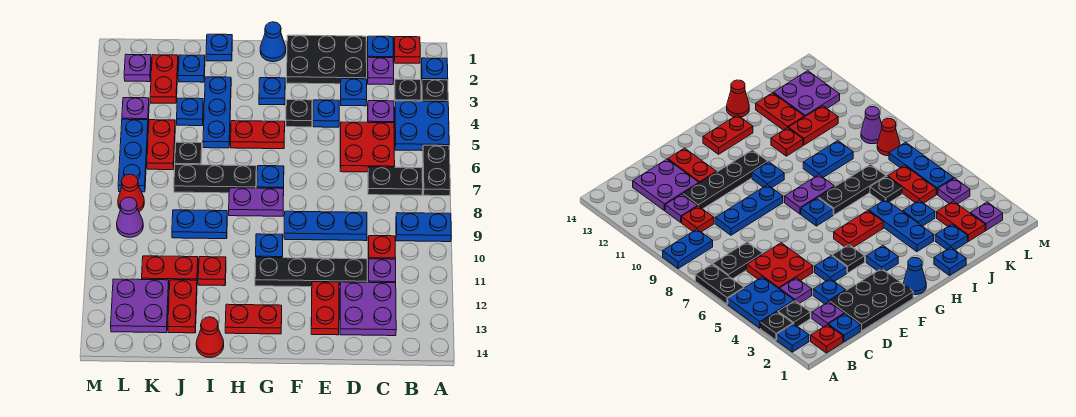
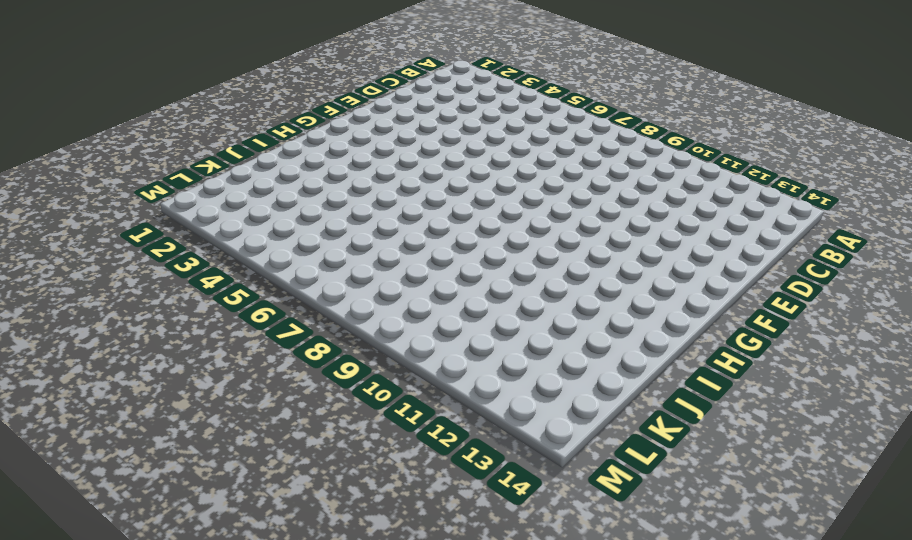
none -> blue 1x1 plate [421,58,448,80]
none -> black 1x1 plate [422,80,448,102]
none -> blue 2x2 plate [395,101,449,151]
none -> black 1x2 plate [423,145,450,196]

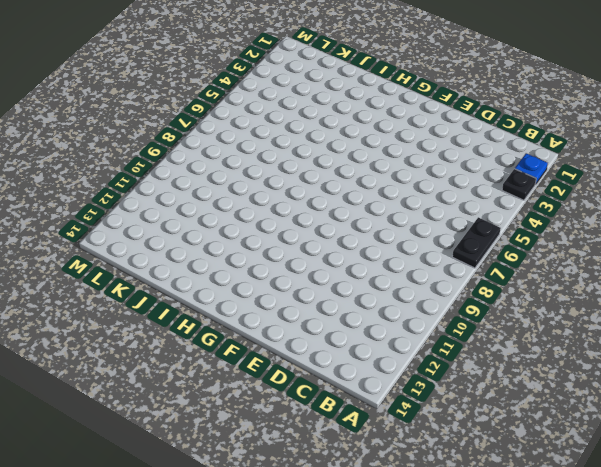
none -> blue 2x2 plate [395,101,449,151]
none -> blue 1x2 plate [396,213,451,242]
none -> red 1x1 plate [394,37,420,63]
none -> black 1x1 plate [395,79,421,101]

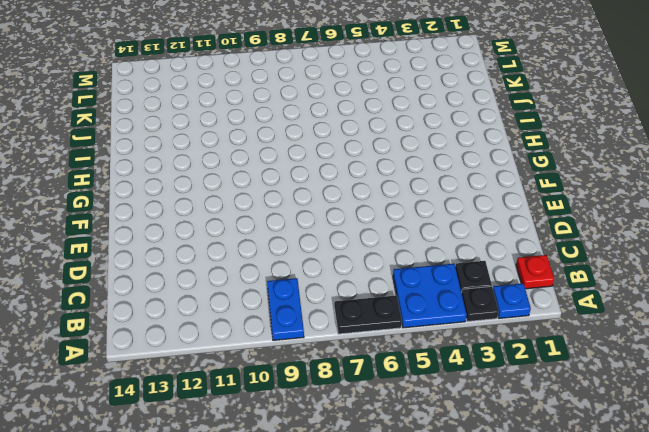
none -> black 1x2 plate [368,167,423,195]
none -> blue 1x1 plate [367,36,393,62]
none -> purple 1x1 plate [367,57,394,85]
none -> purple 1x1 plate [368,101,394,123]

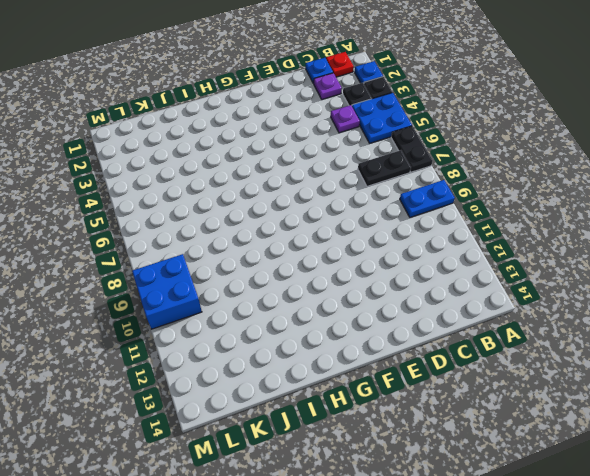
blue 2x2 brick [132,254,202,329] -> purple 1x1 cone [117,197,143,237]
none -> red 2x2 plate [340,122,395,172]
none -> red 1x1 plate [368,236,396,261]
none -> purple 1x1 plate [368,259,396,283]
none -> purple 2x2 plate [340,282,396,336]

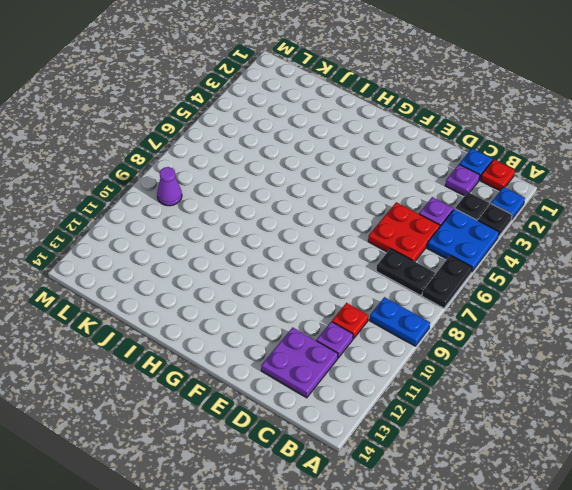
none -> black 2x3 plate [287,35,367,84]
none -> blue 1x1 plate [341,79,367,106]
none -> blue 1x3 plate [284,211,367,241]
none -> black 1x4 plate [255,257,367,287]

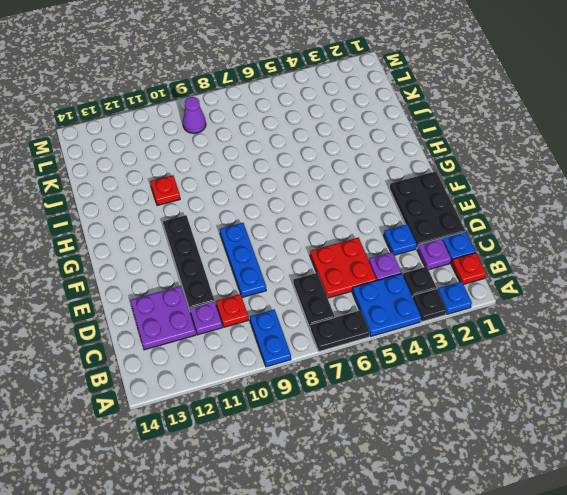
none -> blue 1x1 plate [313,100,339,127]
none -> red 1x2 plate [311,282,339,335]
none -> black 1x1 plate [286,100,312,127]
none -> blue 1x1 cone [260,22,286,62]

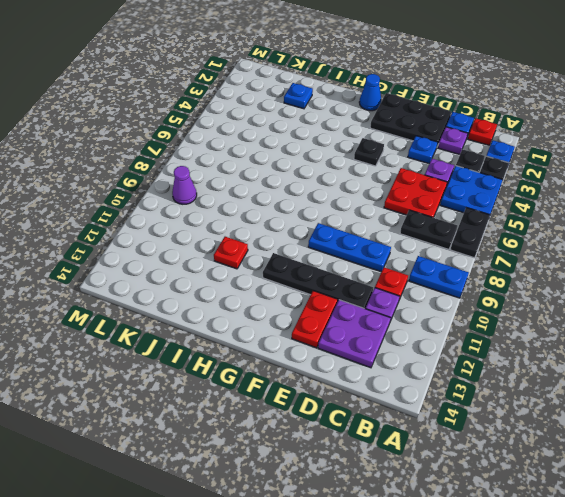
none -> blue 1x1 plate [313,100,339,127]
none -> blue 1x1 plate [259,78,285,105]
none -> red 1x2 plate [231,121,285,149]
none -> blue 1x1 plate [257,166,284,189]

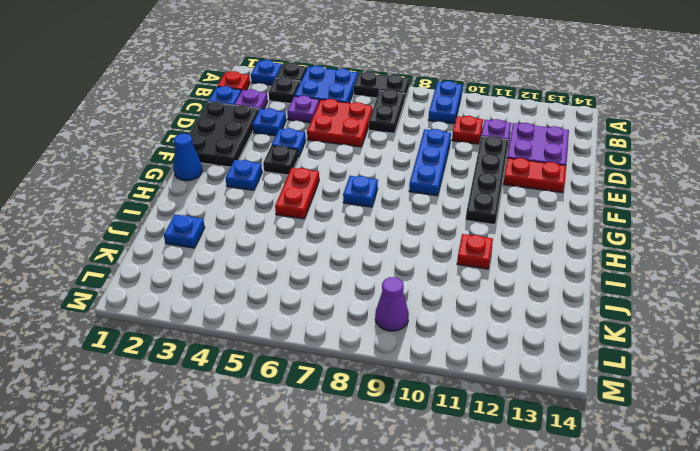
none -> purple 1x2 plate [229,188,284,216]
none -> blue 1x1 plate [256,234,283,258]
none -> red 1x2 plate [225,304,282,334]
none -> black 1x3 plate [174,165,256,193]

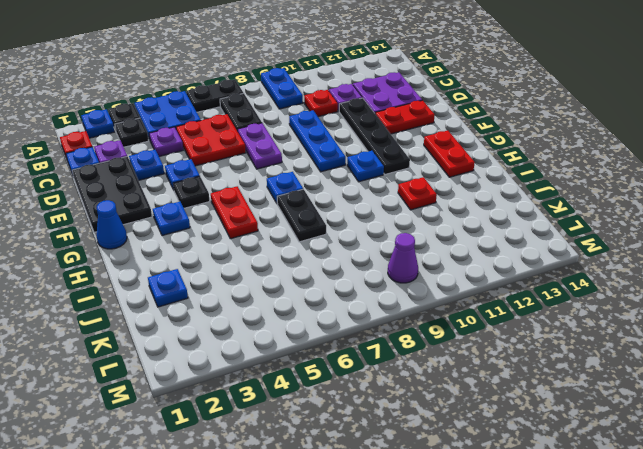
purple 1x2 plate [238,123,282,169] -> purple 1x2 plate moved to [229,188,284,216]
black 1x2 plate [277,189,326,242] -> black 1x3 plate [174,165,256,193]
none -> blue 1x1 plate [206,34,232,61]
none -> blue 1x3 plate [203,77,231,148]
none -> blue 1x2 plate [172,210,227,239]
none -> red 1x1 cone [196,317,224,357]

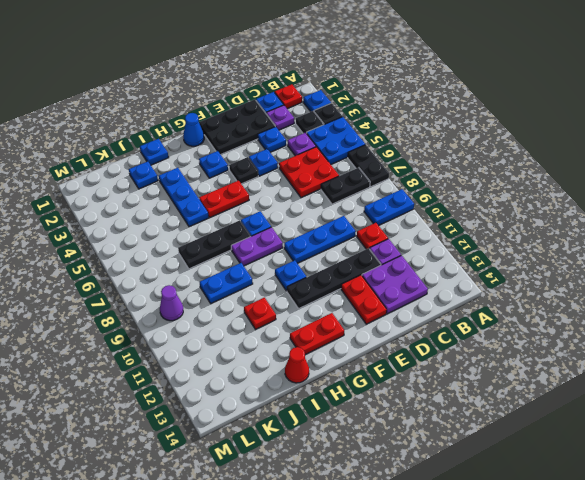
none -> blue 1x1 plate [177,98,203,126]
none -> black 1x1 plate [175,142,202,165]
none -> red 1x2 plate [142,256,198,285]
none -> red 1x2 plate [168,280,197,333]

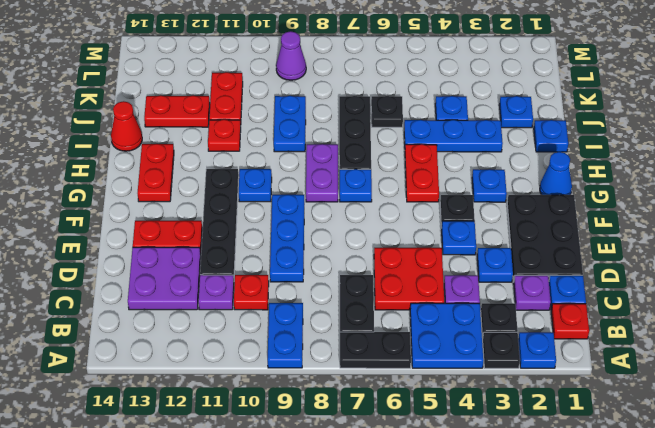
none -> red 1x2 plate [150,55,178,103]
none -> red 1x2 plate [147,120,175,170]
none -> purple 2x2 plate [111,279,169,333]
none -> purple 1x1 plate [124,54,151,82]

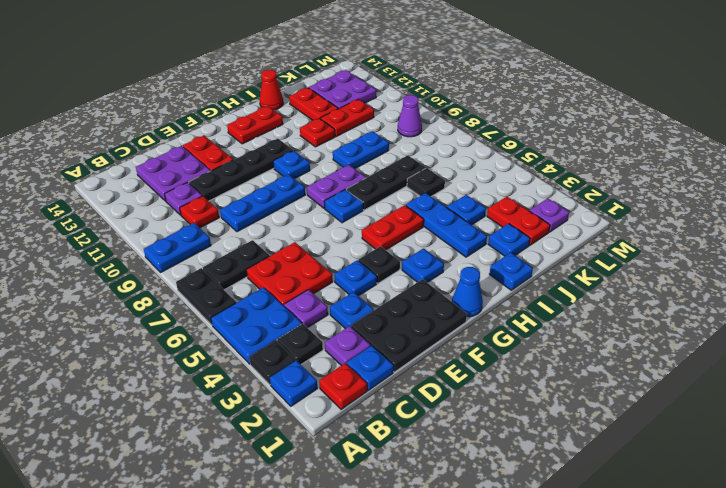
none -> red 1x2 plate [147,120,175,170]
none -> purple 1x1 plate [122,98,149,120]
none -> blue 1x3 plate [118,119,148,192]
none -> red 1x1 cone [118,174,144,212]

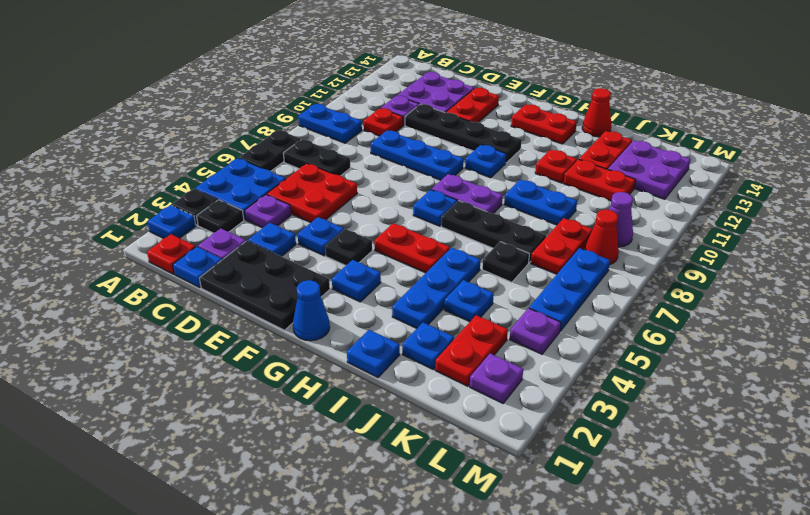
red 1x2 plate [531,218,593,274] -> red 1x2 plate moved to [147,120,175,170]

